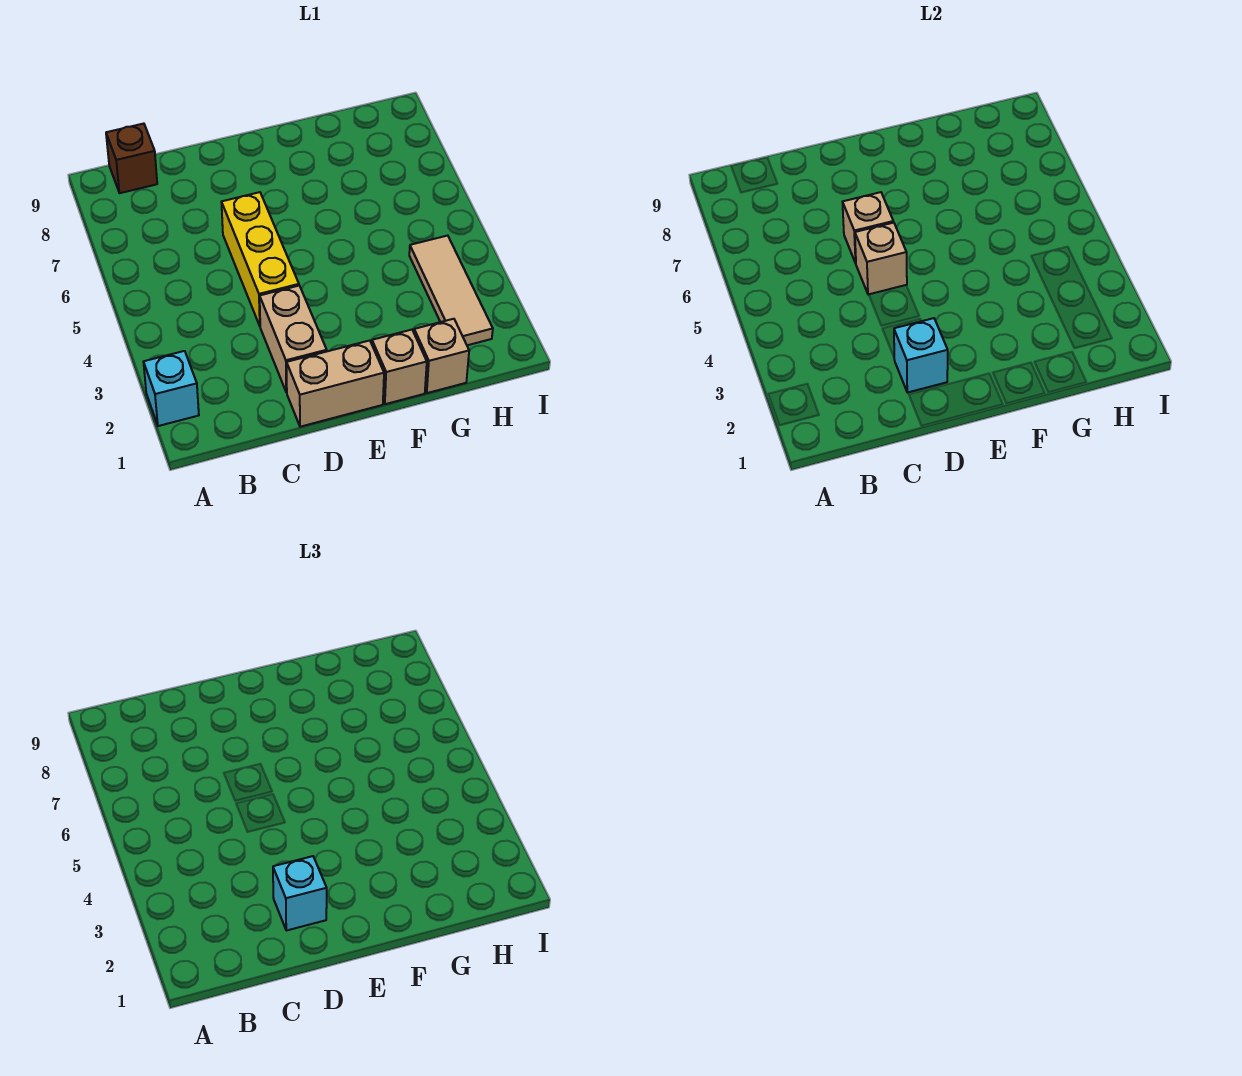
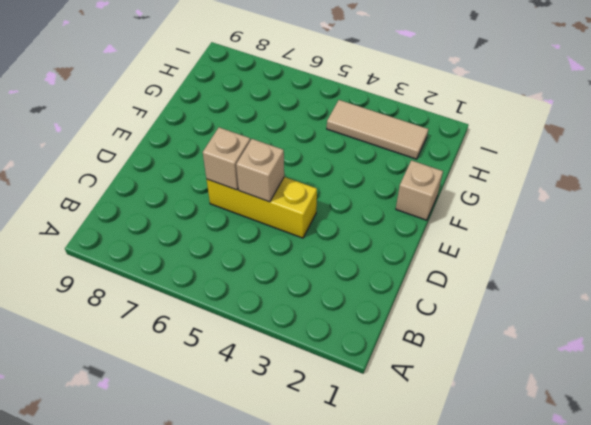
none -> cyan 1x1 brick [144,351,199,426]
none -> brown 1x1 brick [106,124,157,193]
none -> tan 1x2 brick [286,341,384,427]

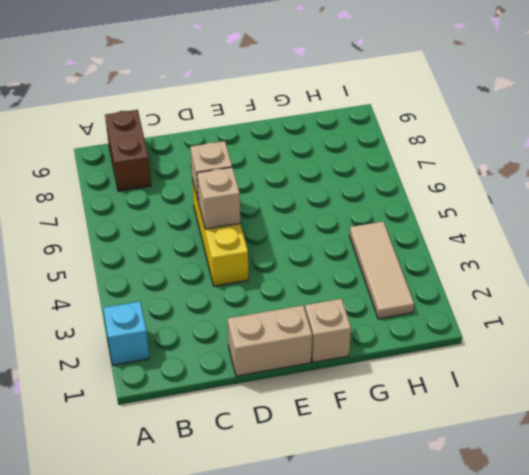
brown 1x2 brick [105,110,151,191] -> brown 1x1 brick [106,124,157,193]
none -> tan 1x2 brick [260,286,327,393]
none -> tan 1x1 brick [414,319,469,393]
none -> cyan 1x1 brick [894,318,948,393]

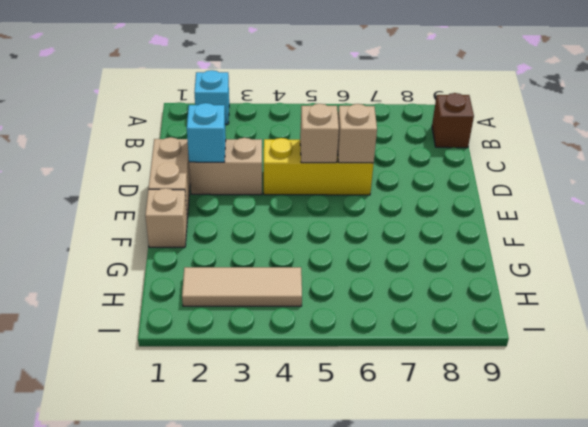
none -> tan 1x1 brick [414,319,469,393]
none -> cyan 1x1 brick [273,856,327,931]

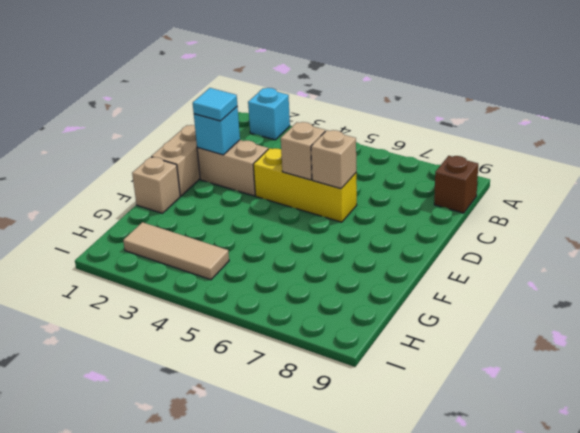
cyan 1x1 tile [193,88,237,121] -> cyan 1x1 brick [273,856,327,931]
none -> tan 1x1 brick [414,319,469,393]

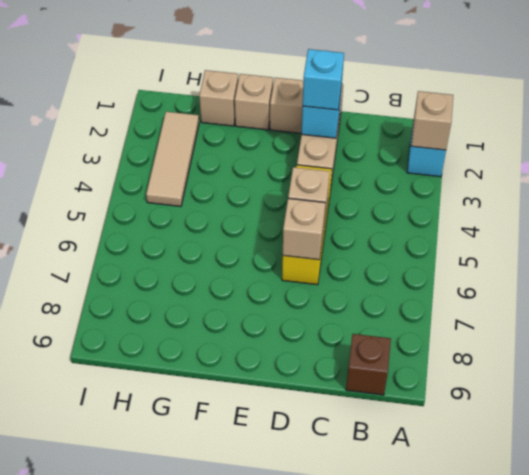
tan 1x1 brick [411,91,453,150] -> none

